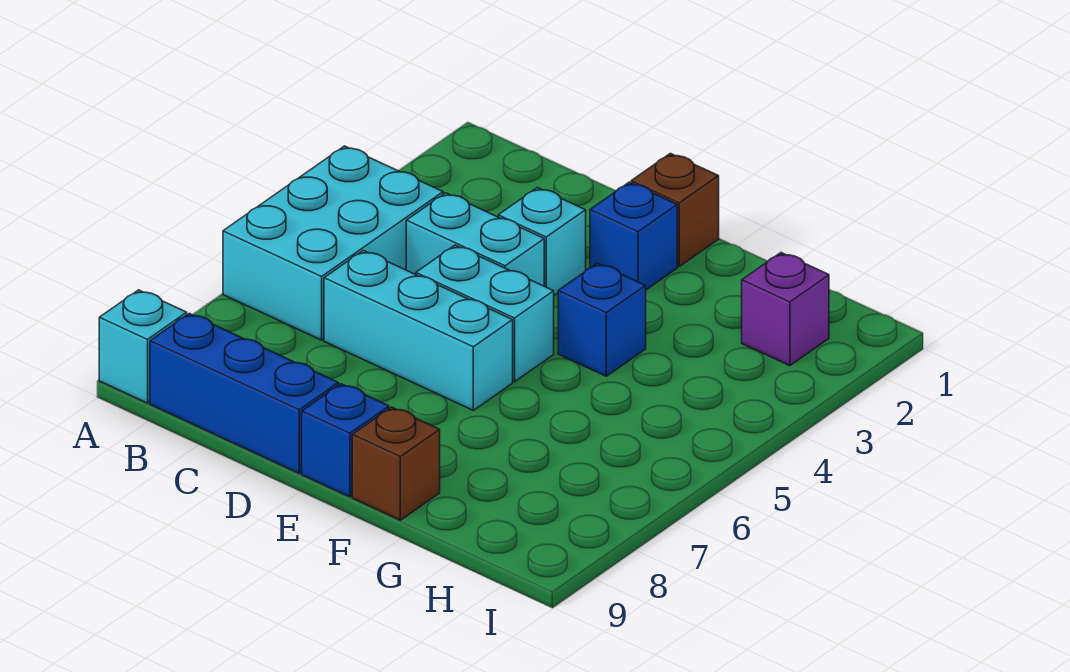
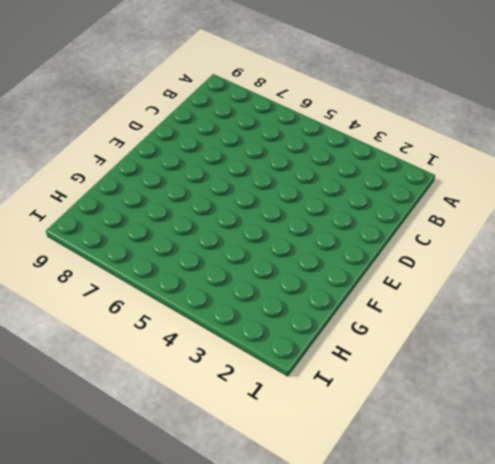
none -> cyan 2x3 brick [223,146,443,340]
none -> cyan 1x1 brick [99,290,187,403]
none -> blue 1x3 brick [150,313,339,473]

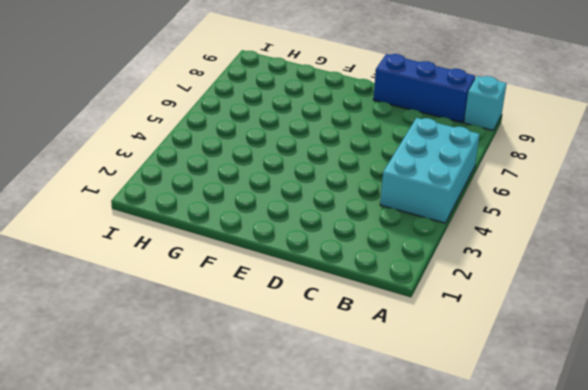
none -> cyan 1x2 brick [406,193,544,286]
none -> cyan 1x3 brick [324,250,513,410]
none -> cyan 1x1 brick [498,188,586,295]

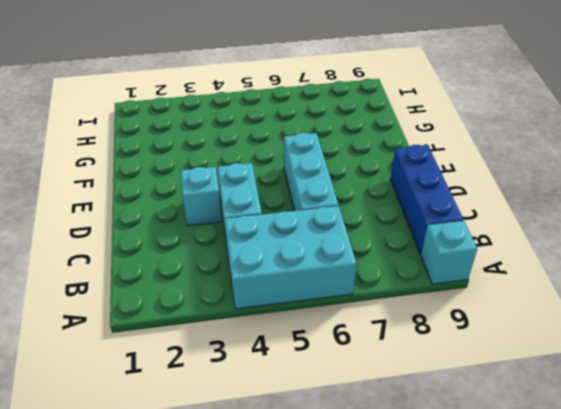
none -> cyan 1x2 brick [416,245,554,382]
none -> brown 1x1 brick [631,153,719,266]
none -> blue 1x1 brick [590,182,677,290]

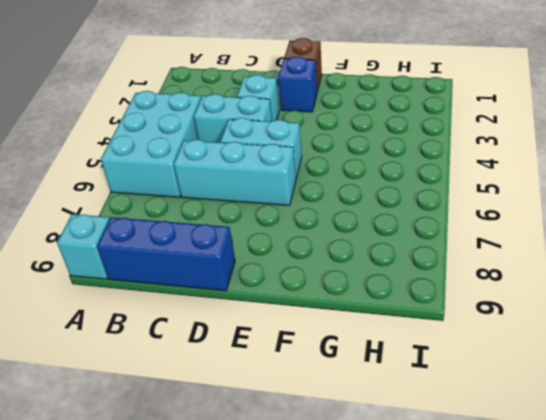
none -> blue 1x1 brick [302,384,389,497]
none -> blue 1x1 brick [558,263,646,376]
none -> brown 1x1 brick [352,407,440,520]

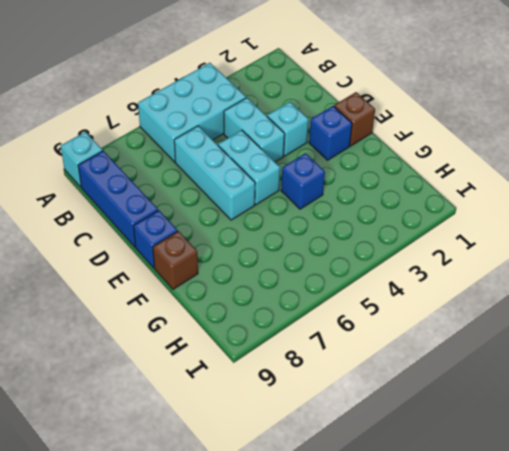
none -> purple 1x1 brick [742,253,829,366]

